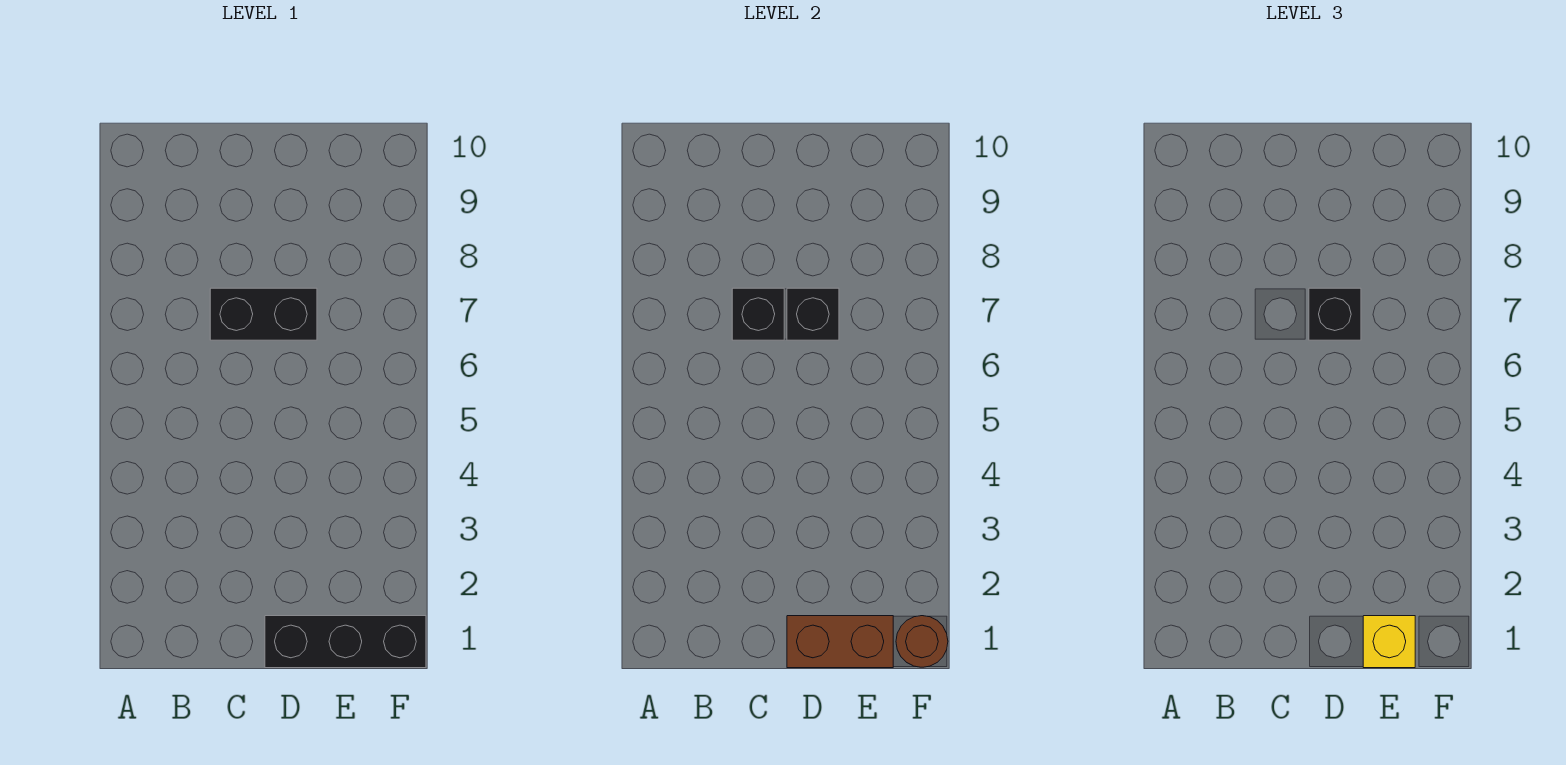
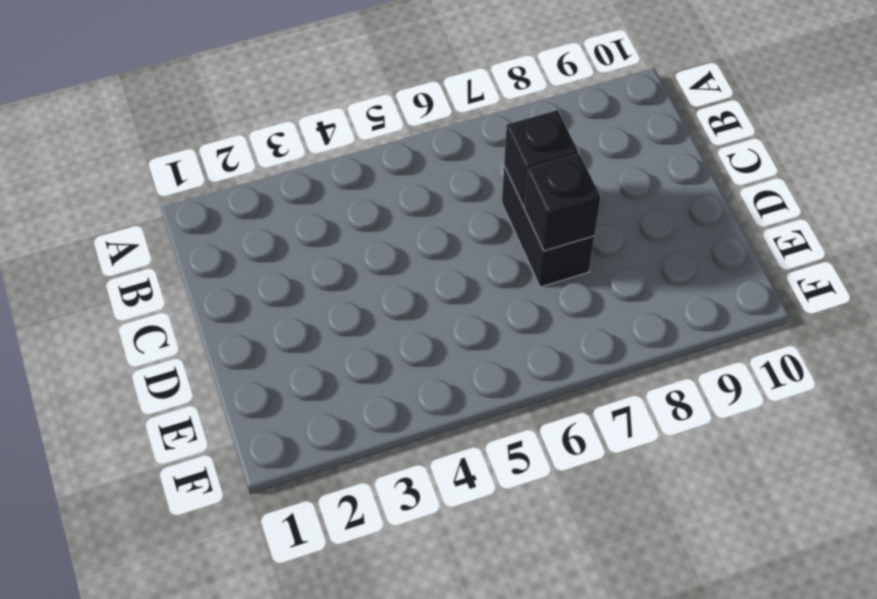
none -> black 1x3 brick [265,616,426,668]
none -> brown 1x2 brick [787,616,893,668]

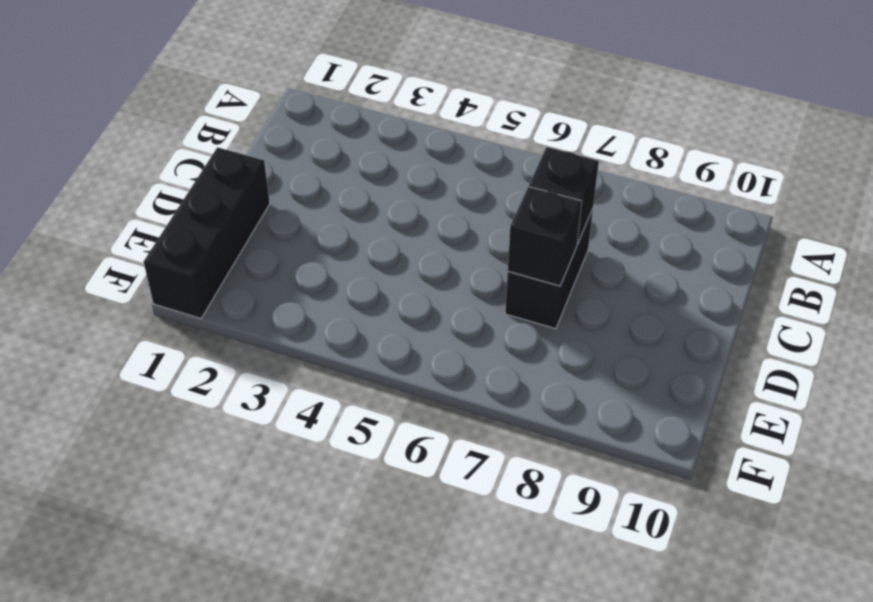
none -> brown 1x2 brick [787,616,893,668]
none -> brown 1x1 round brick [896,616,948,667]

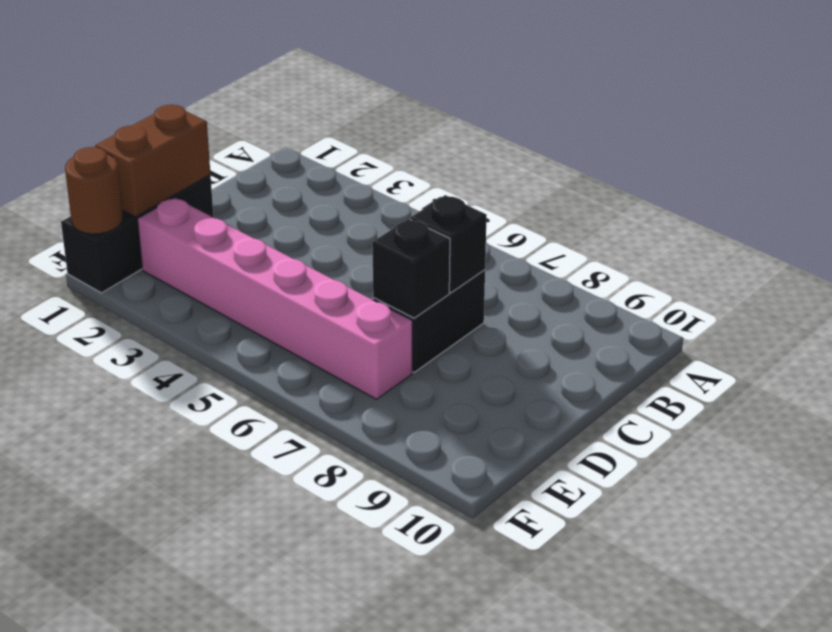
pink 1x6 brick [138,198,412,399] -> none
none -> black 1x1 brick [1309,288,1361,340]
none -> yellow 1x1 brick [1363,616,1415,668]

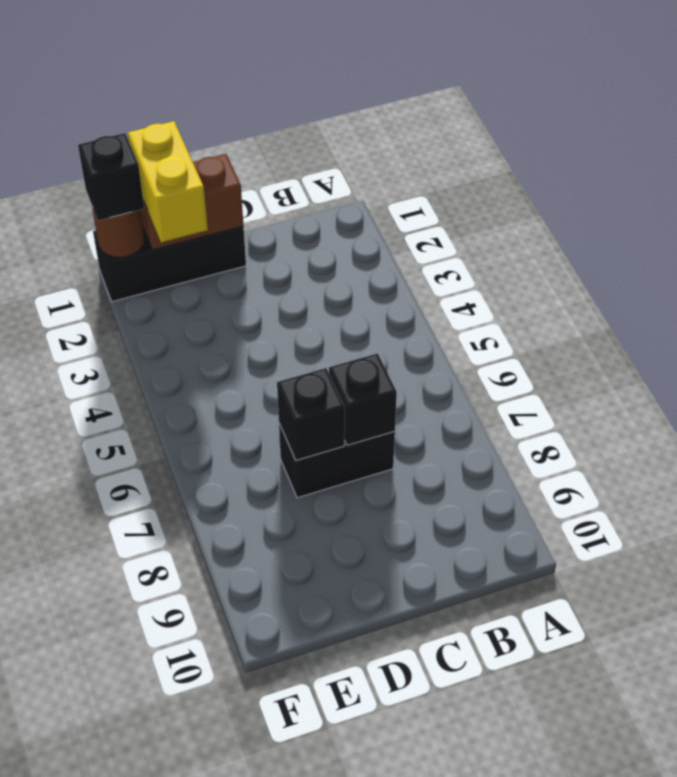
yellow 1x2 brick [128,121,208,242] -> yellow 1x1 brick [1363,616,1415,668]
black 1x1 brick [78,133,144,220] -> black 1x1 brick moved to [1309,288,1361,340]

